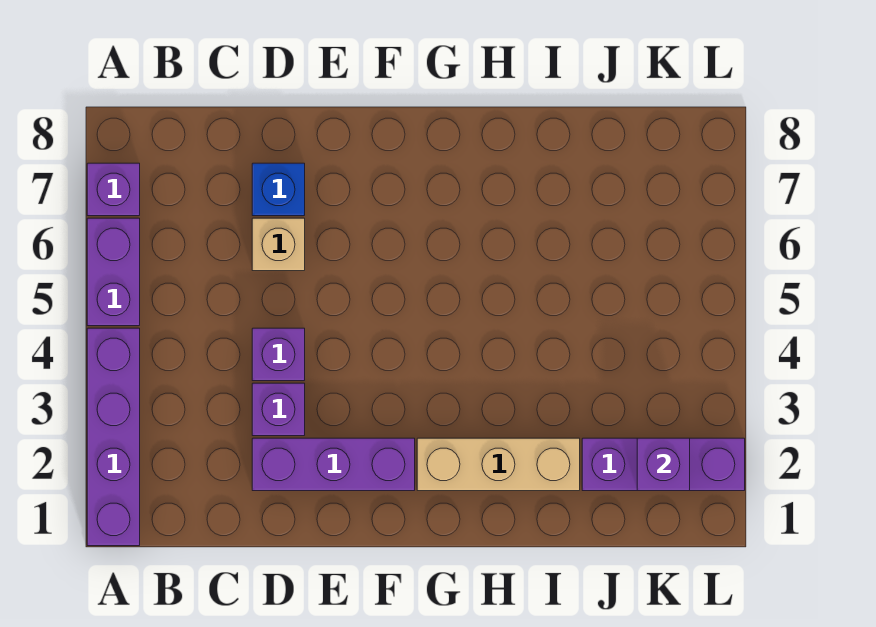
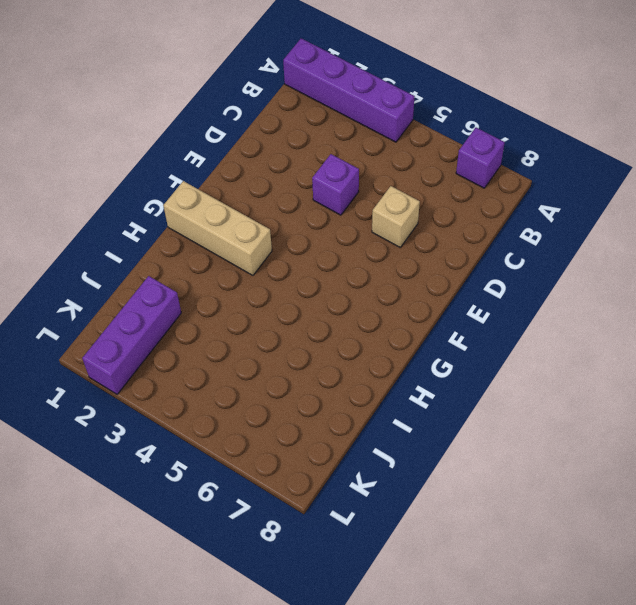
tan 1x3 brick [163,181,272,275] -> tan 1x3 brick turned to [417,438,580,491]
none -> purple 1x2 brick [87,218,140,326]
none -> purple 1x3 brick [252,438,415,491]

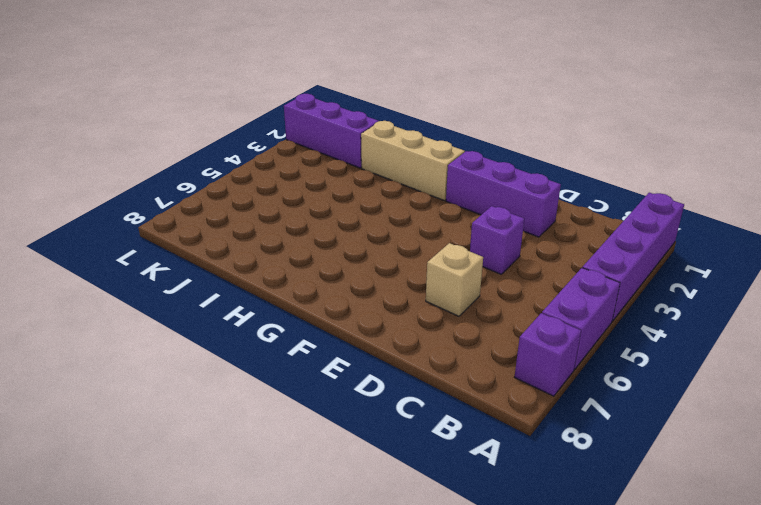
none -> purple 1x1 brick [252,383,305,436]
none -> blue 1x1 brick [252,163,305,216]

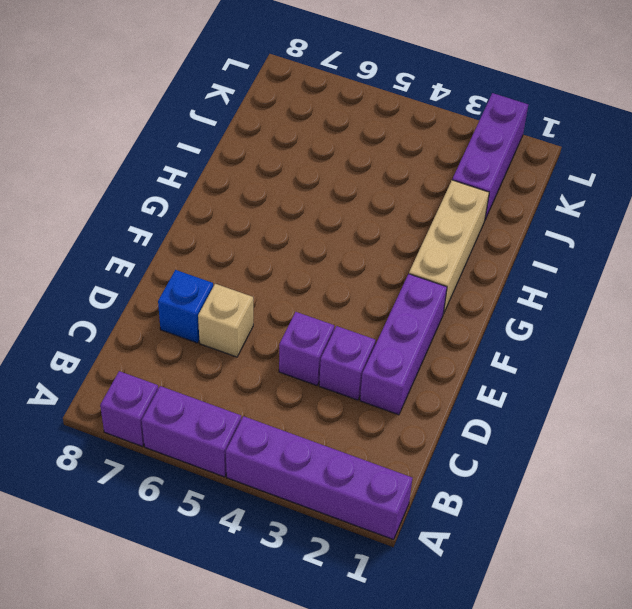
none -> purple 1x1 brick [637,438,690,491]

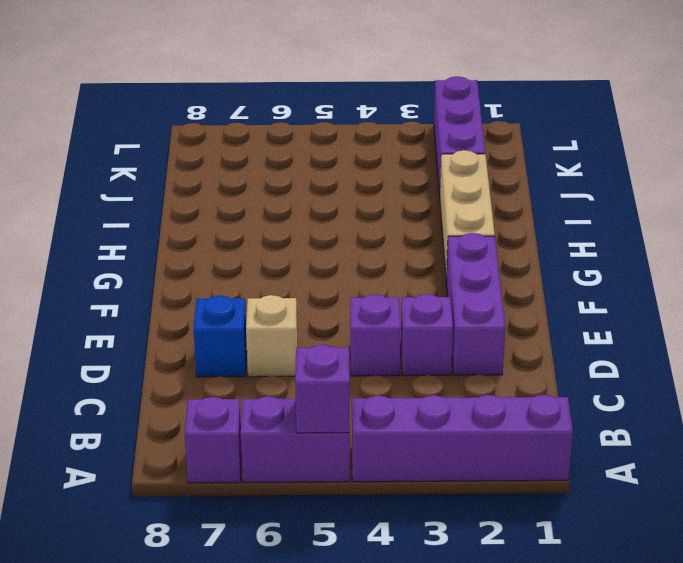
purple 1x1 brick [295,345,350,433] -> purple 1x1 brick moved to [637,438,690,491]

